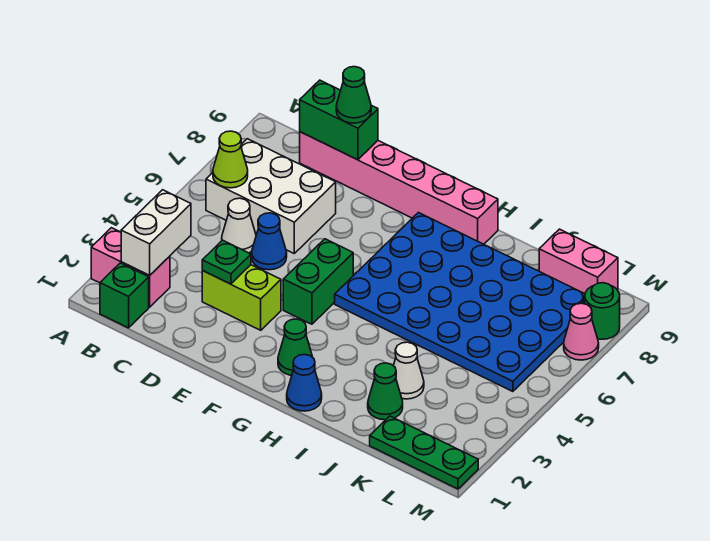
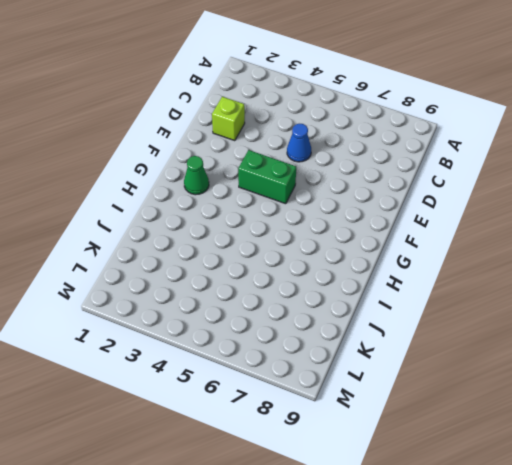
lime 1x1 brick [212,97,245,141] -> none
none -> pink 1x2 brick [91,228,170,307]
none -> green 1x1 brick [100,263,149,328]
none -> white 2x3 brick [206,139,336,253]

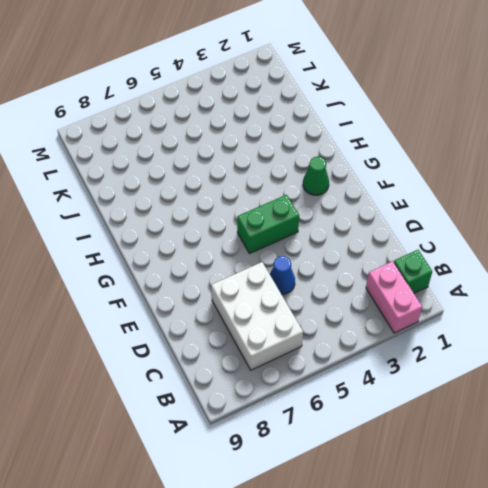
none -> white 1x1 cone [222,198,256,253]
none -> pink 1x6 brick [300,132,498,244]
none -> lime 1x2 brick [202,265,281,330]

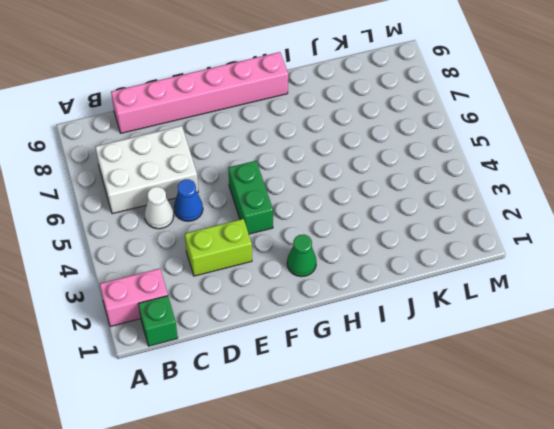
none -> blue 4x6 plate [335,213,585,392]
none -> blue 1x1 cone [287,355,322,411]
none -> green 1x1 cone [368,363,403,420]

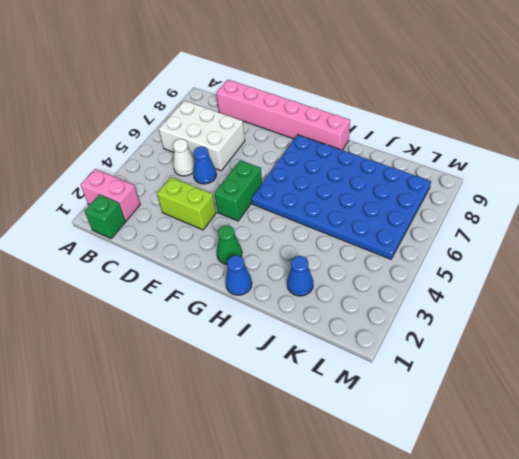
blue 1x1 cone [287,256,313,296] -> green 1x1 cone [368,363,403,420]
none -> white 1x1 cone [393,342,424,399]
none -> green 1x3 plate [370,416,478,489]
none -> pink 1x2 brick [539,229,618,294]

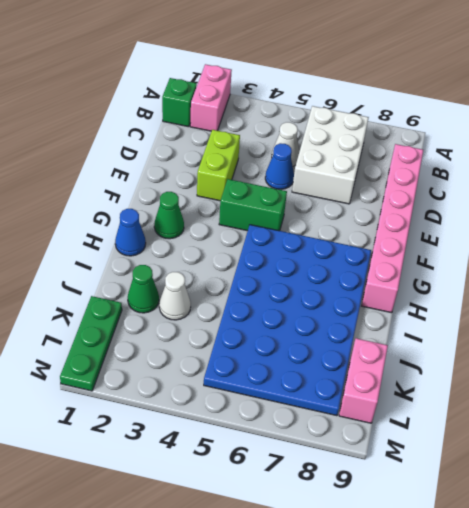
none -> pink 1x1 cone [564,303,599,360]
none -> green 1x1 round brick [585,283,620,339]
none -> white 1x2 brick [121,190,191,275]

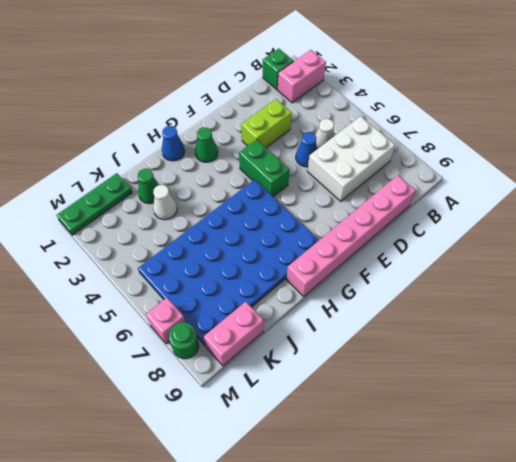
pink 1x1 brick [146,298,185,344] -> pink 1x1 cone [564,303,599,360]
none -> white 1x2 brick [121,190,191,275]
none -> lime 1x1 cone [213,131,248,188]
none -> green 1x2 brick [300,80,378,160]

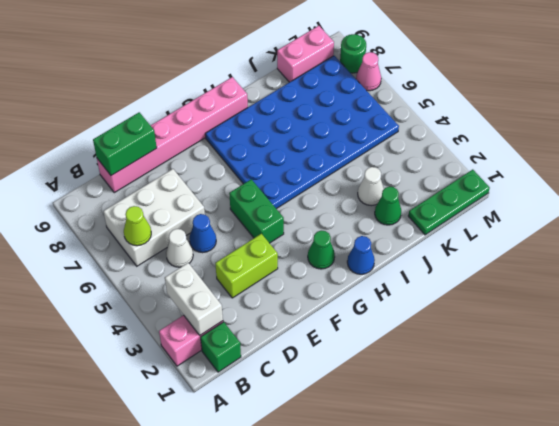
none -> green 1x1 plate [202,240,251,284]
none -> green 1x1 cone [336,67,371,123]

